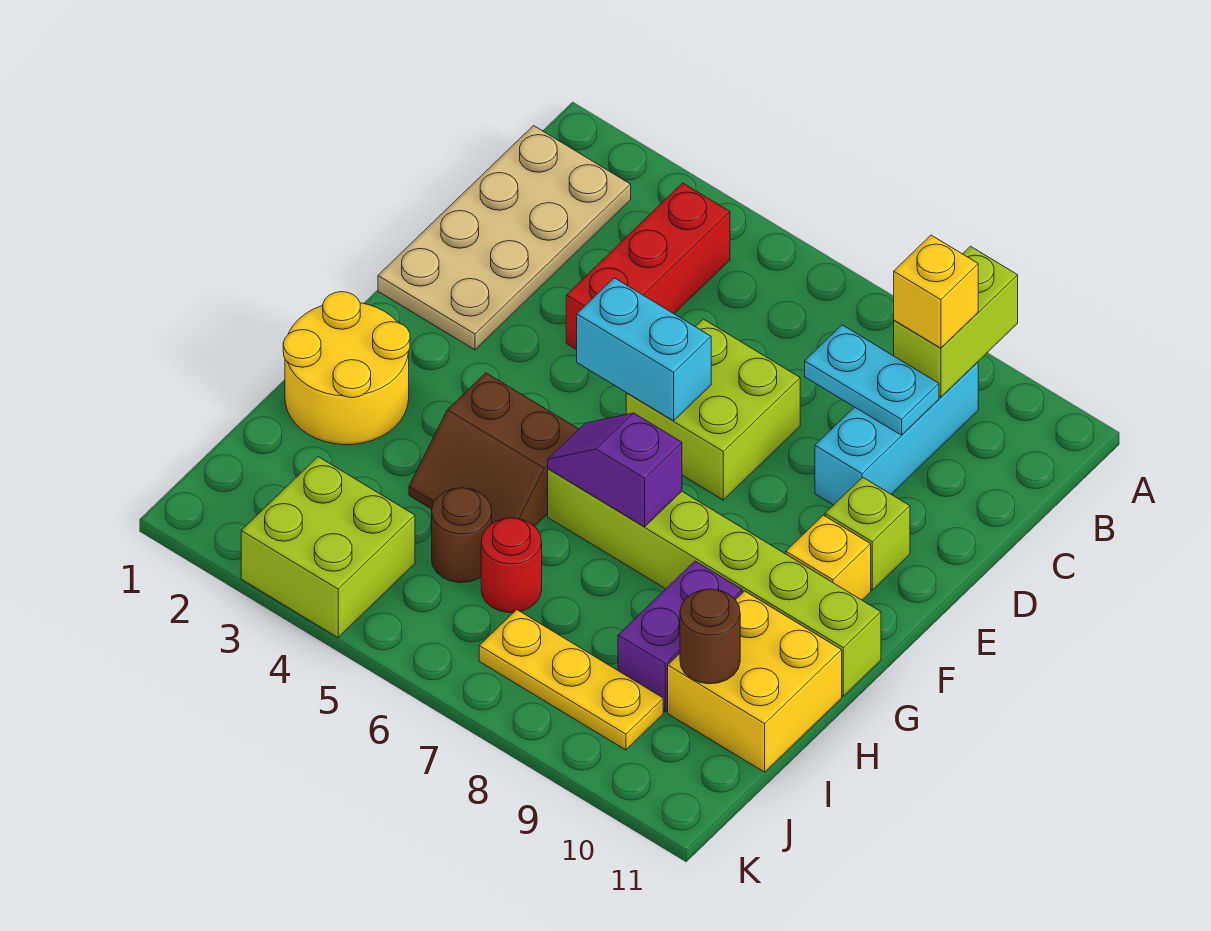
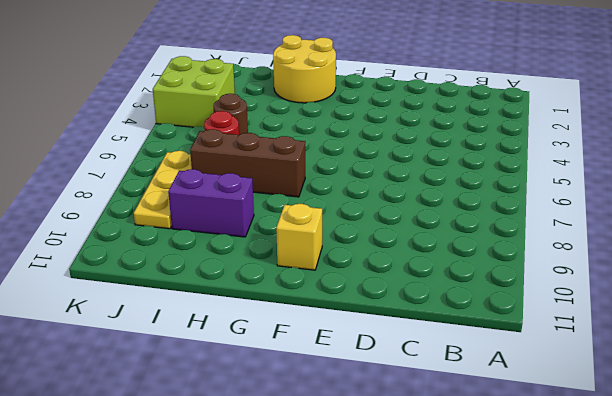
brown 1x3 brick [190,129,305,197] -> lime 1x6 brick [548,469,881,696]
none -> tan 2x4 plate [378,126,631,350]
none -> red 1x3 brick [566,183,730,350]
none -> cyan 1x3 brick [815,362,978,505]

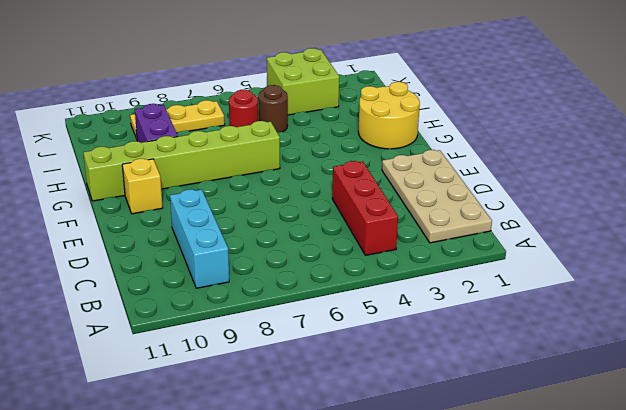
none -> lime 2x2 brick [626,319,800,500]
none -> lime 1x1 brick [825,477,910,590]
none -> brown 2x2 slope [409,373,579,527]

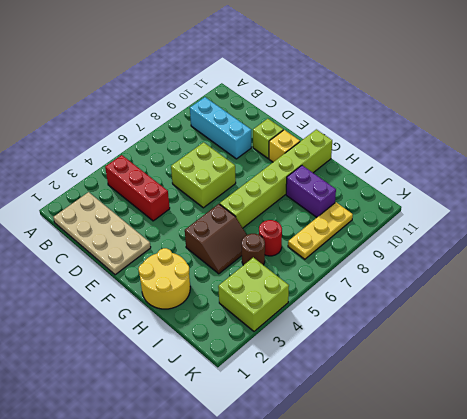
none -> yellow 2x2 brick [668,591,842,772]
none -> lime 1x2 brick [894,246,1018,397]
none -> cyan 1x2 plate [805,325,939,435]

